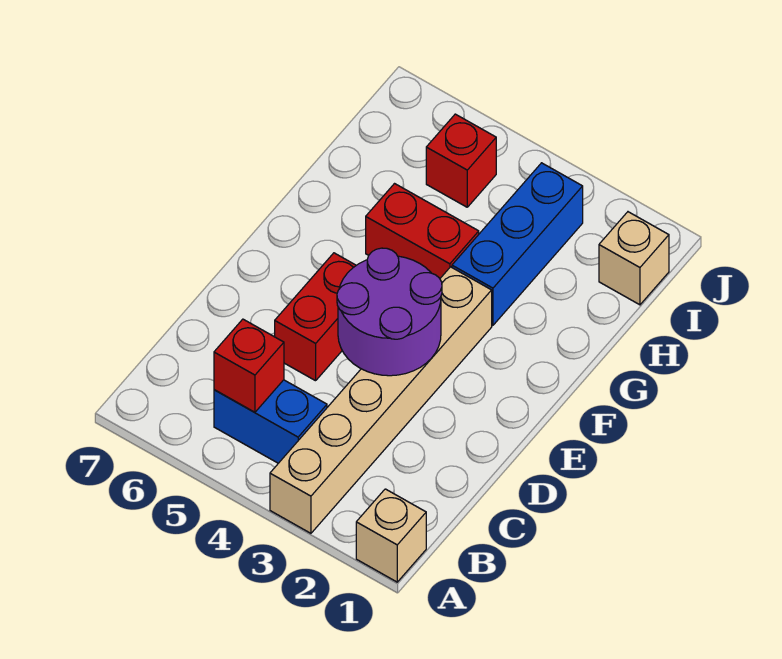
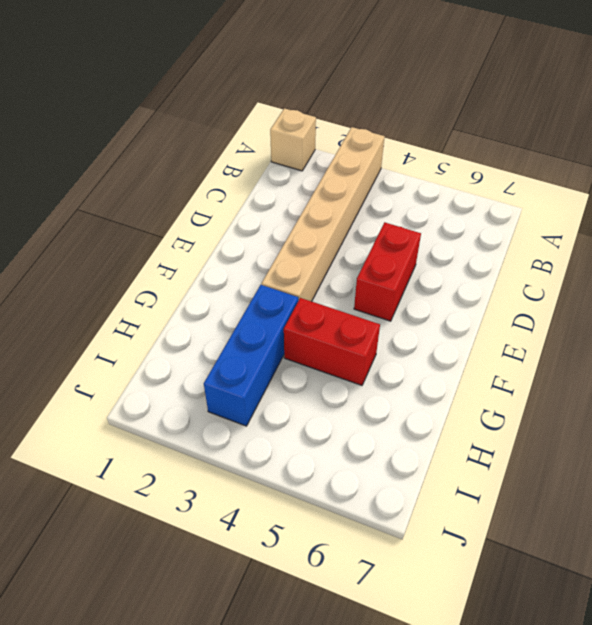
none -> blue 1x2 brick [214,380,327,463]
none -> tan 1x1 brick [599,212,669,305]

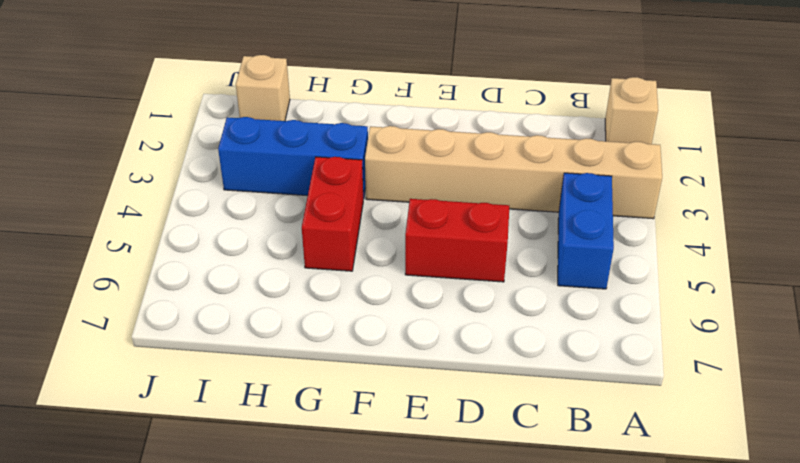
none -> red 1x1 brick [426,114,496,207]
none -> red 1x1 brick [214,319,284,412]

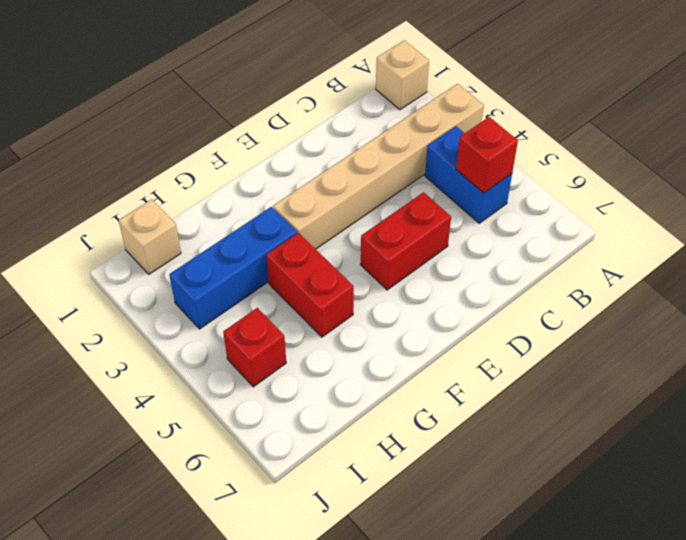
none -> purple 2x2 round brick [337,248,442,376]

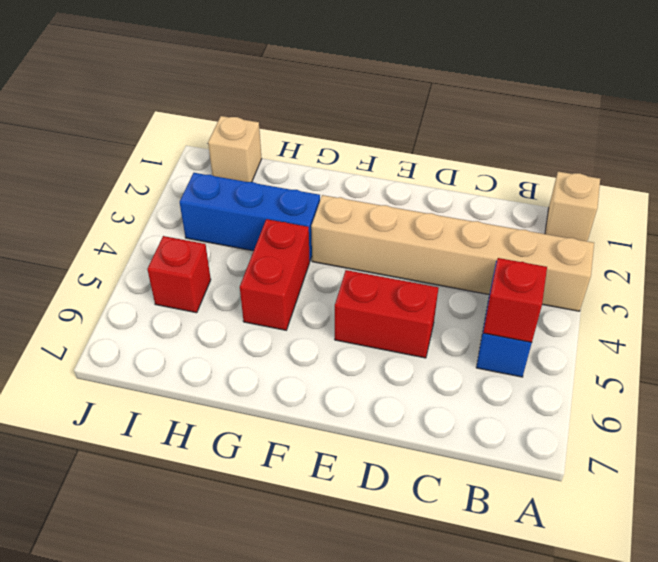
none -> purple 2x2 round brick [337,248,442,376]

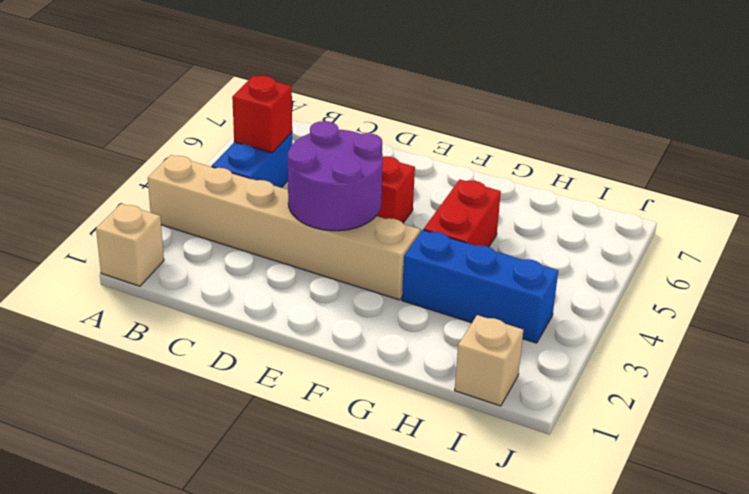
none -> red 1x1 brick [426,114,496,207]

